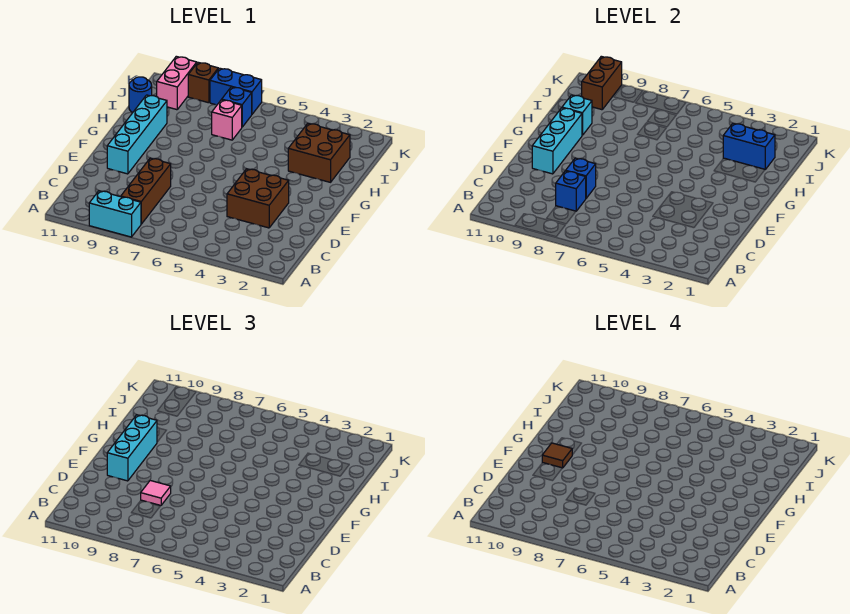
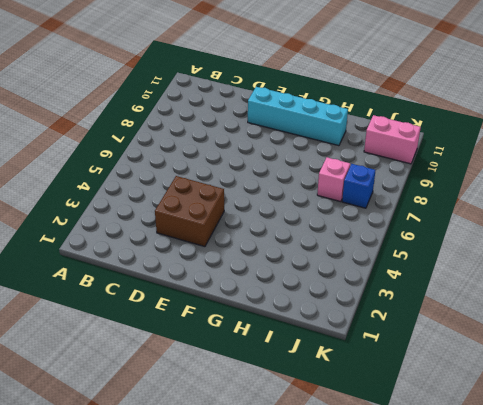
none -> cyan 1x2 brick [89,191,141,237]
none -> brown 1x3 brick [121,158,171,224]
none -> brown 2x2 brick [288,123,350,182]

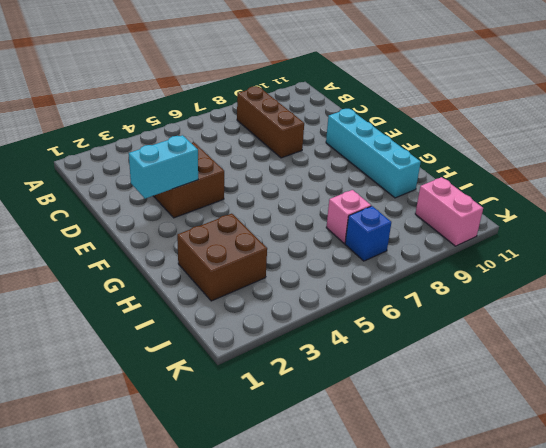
cyan 1x2 brick [129,135,198,199] -> cyan 1x2 brick moved to [89,191,141,237]
none -> blue 1x1 round brick [129,77,152,113]
none -> blue 1x2 brick [210,68,262,114]
none -> brown 1x1 brick [188,62,218,103]

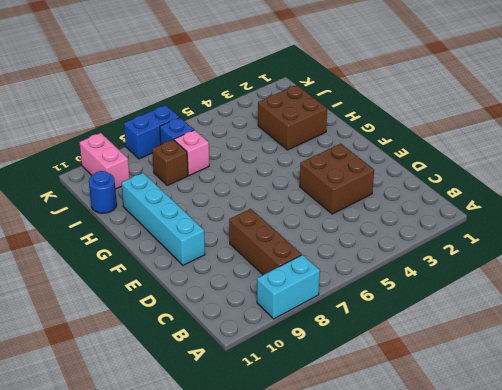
brown 1x1 brick [152,140,188,185] -> brown 1x1 brick moved to [188,62,218,103]
none -> blue 1x1 brick [556,171,586,211]
none -> blue 1x1 brick [566,158,596,198]
none -> cyan 1x3 brick [532,108,582,174]

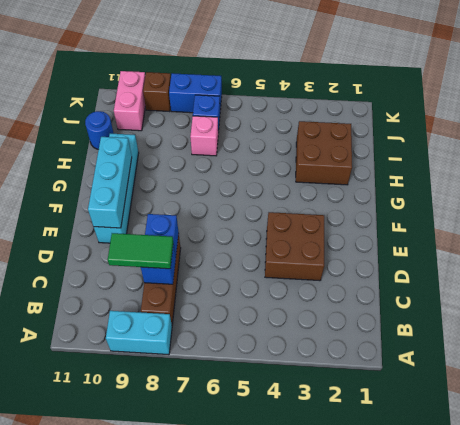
green 1x2 tile [108,233,173,269] -> none
none -> cyan 1x1 brick [562,95,592,135]
none -> blue 1x2 brick [723,123,775,169]
none -> brown 1x2 brick [582,56,622,110]

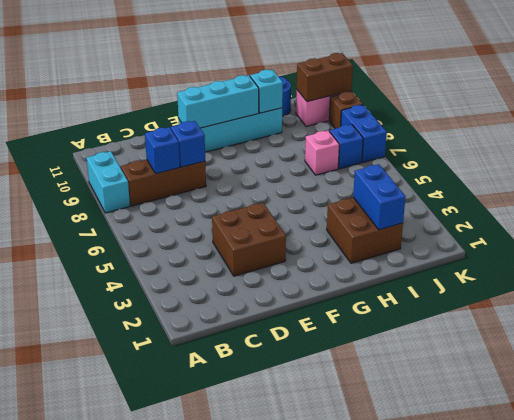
none -> pink 1x1 tile [141,481,171,505]
none -> cyan 1x3 brick [107,415,157,481]
none -> brown 1x1 tile [542,443,572,468]

